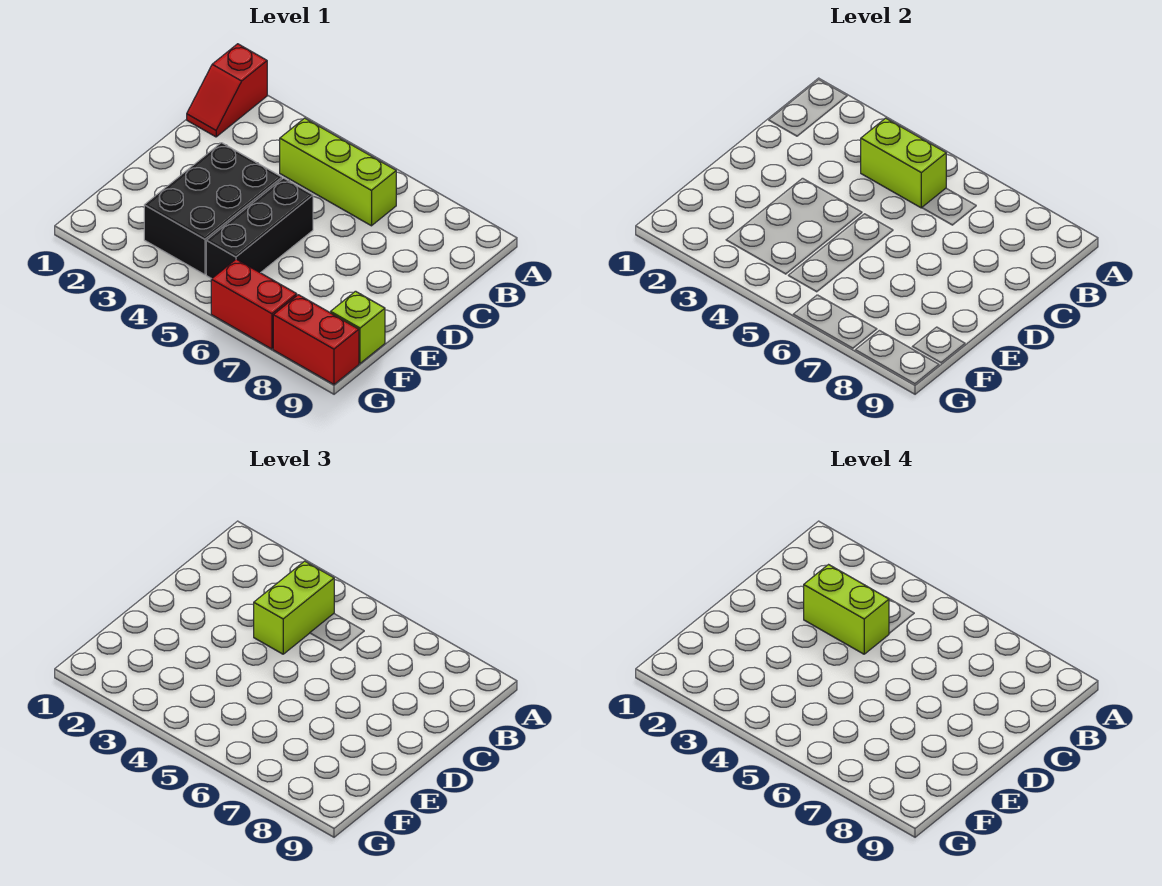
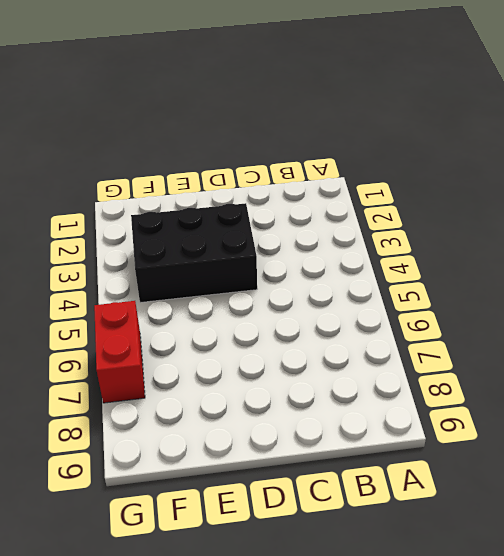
none -> red 1x2 slope [187,44,267,137]
none -> lime 1x3 brick [280,118,396,226]

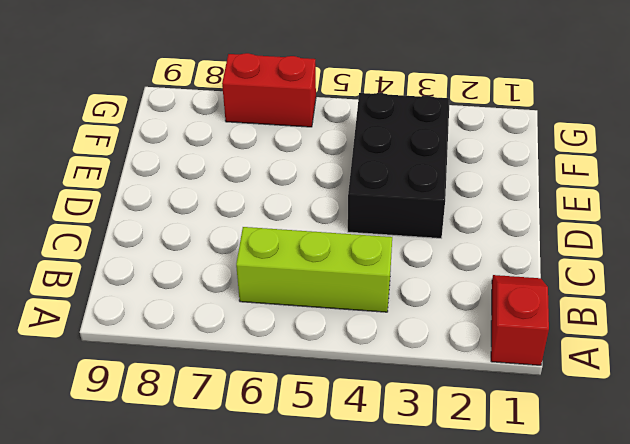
none -> black 1x3 brick [206,178,313,279]
none -> lime 1x1 brick [331,291,385,363]

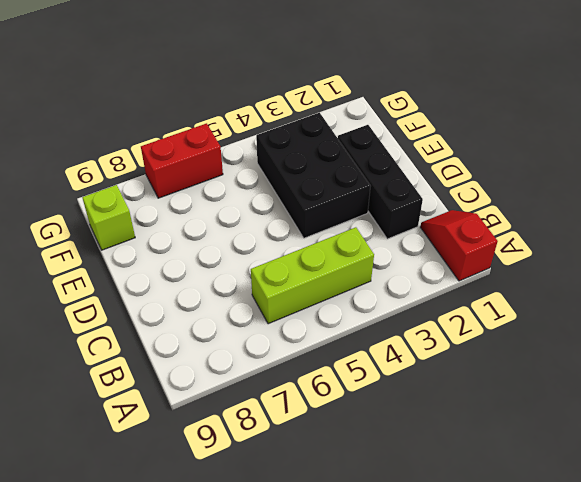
black 1x3 brick [338,125,423,239] -> black 1x3 brick moved to [206,178,313,279]
none -> red 1x2 brick [273,295,359,384]
none -> lime 1x2 brick [861,118,946,208]

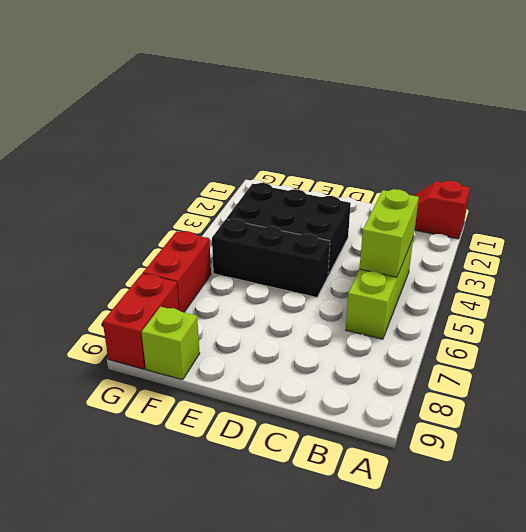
none -> lime 1x2 brick [254,561,334,654]
none -> lime 1x2 brick [804,565,889,654]

